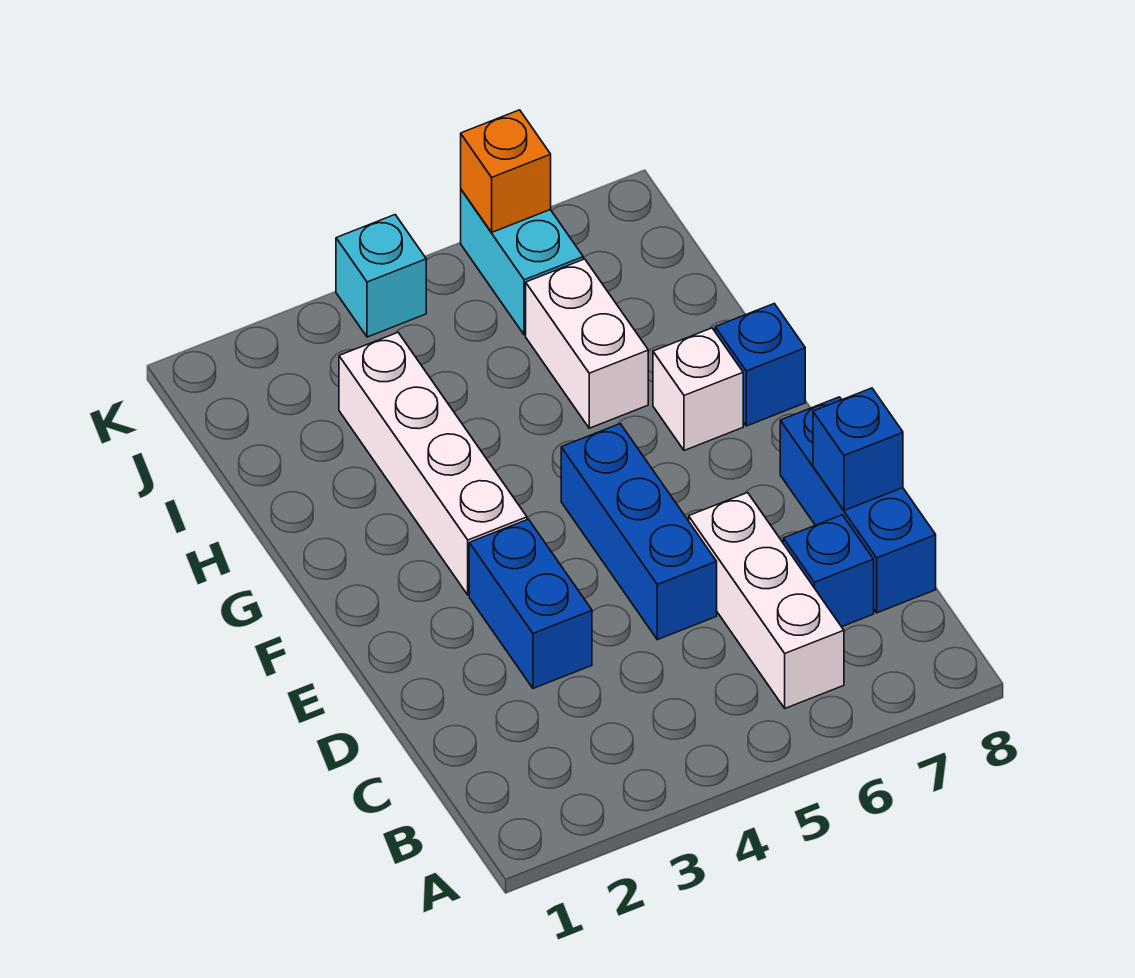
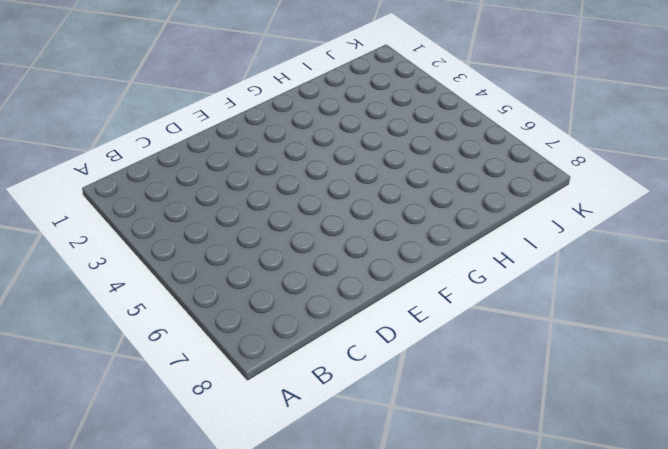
none -> white 1x3 brick [689,493,844,708]
none -> blue 1x1 brick [783,515,874,627]
none -> blue 1x3 brick [780,397,936,613]

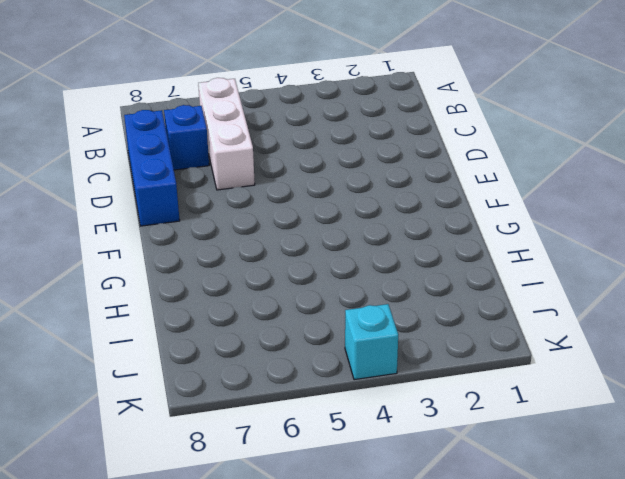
none -> blue 1x2 brick [469,519,592,688]
none -> blue 1x3 brick [561,424,717,640]
none -> white 1x4 brick [339,333,527,595]

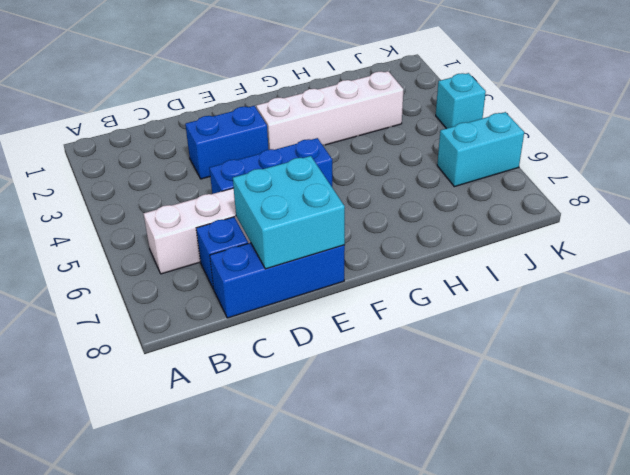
cyan 2x2 brick [233,156,345,269] -> blue 1x1 brick [813,388,903,511]
none -> white 1x1 brick [653,328,743,451]
none -> blue 1x1 brick [715,304,805,426]
none -> white 1x2 brick [526,259,648,428]

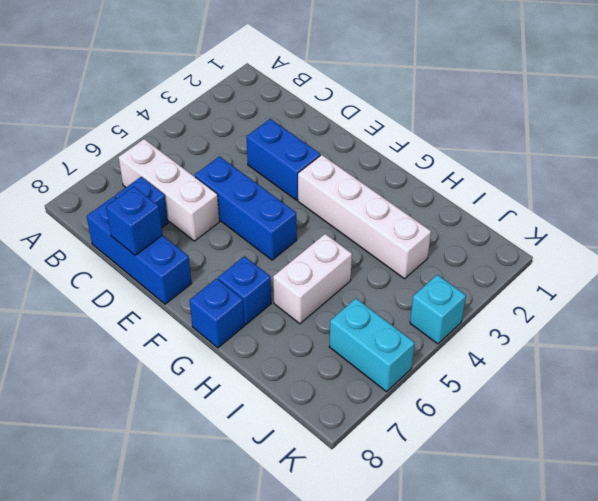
blue 1x1 brick [218,256,271,325] -> white 1x1 brick [653,328,743,451]
white 1x2 brick [273,234,352,324] -> white 1x2 brick turned to [526,259,648,428]
none -> orange 1x1 brick [461,110,551,232]

